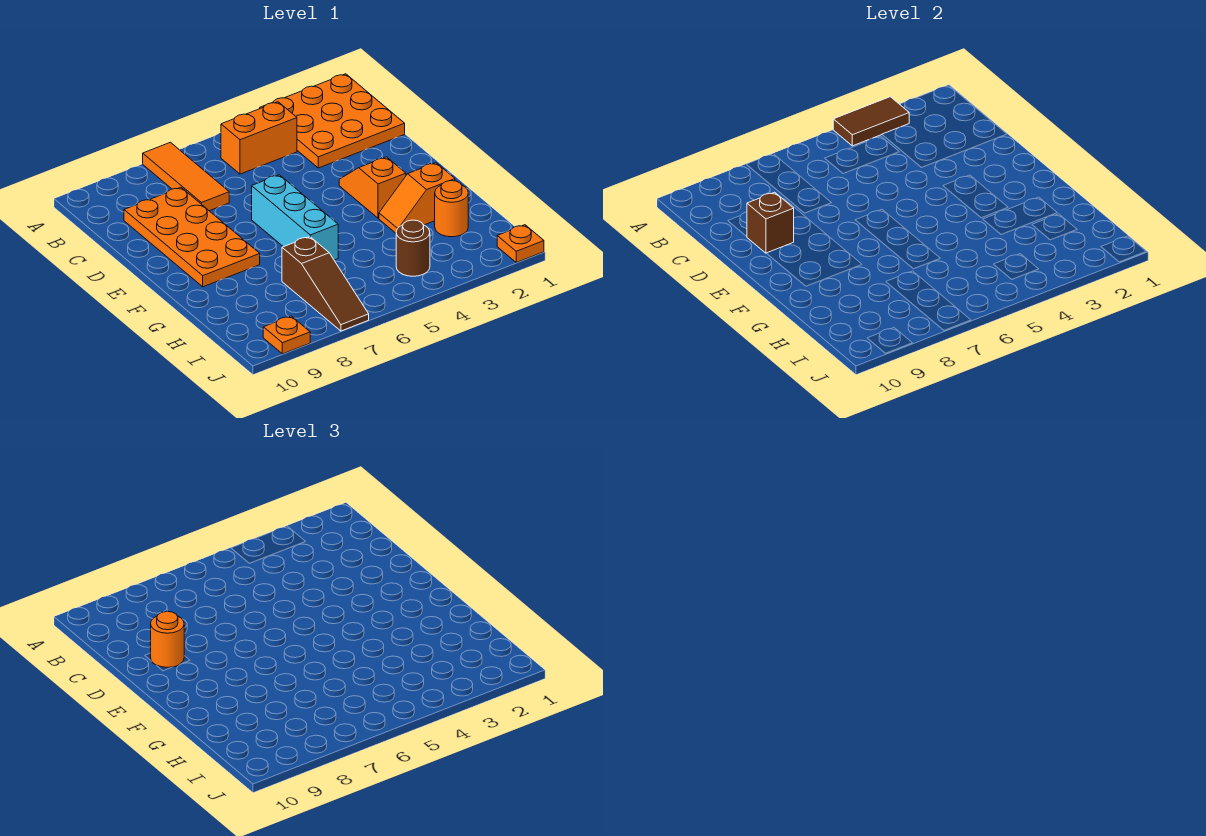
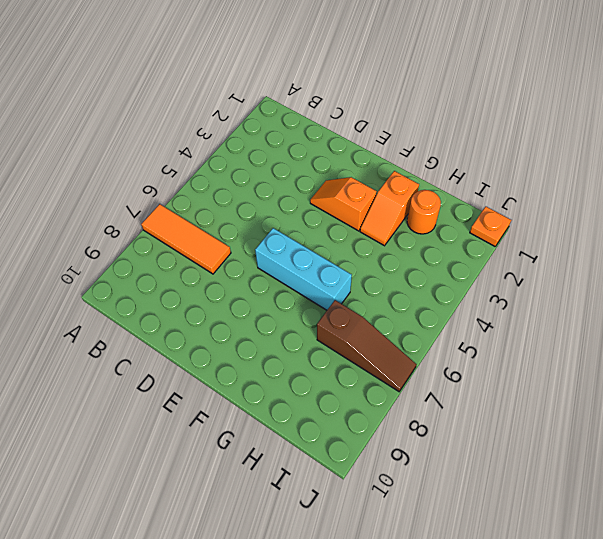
none -> orange 3x3 plate [260,74,405,168]
none -> orange 1x2 brick [221,102,297,174]
none -> orange 2x4 plate [124,187,260,287]

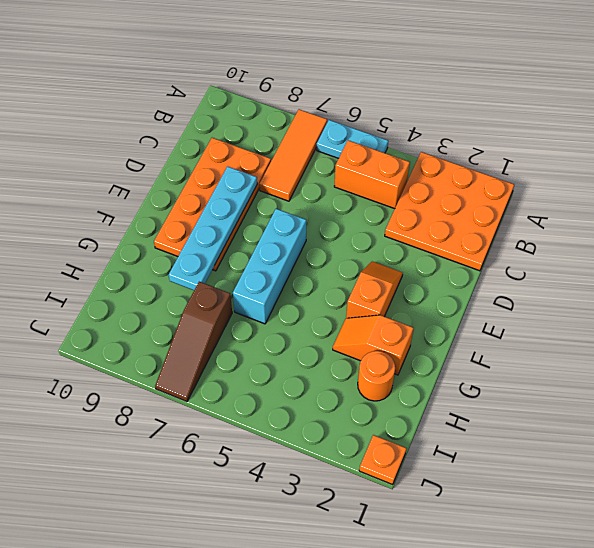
cyan 1x2 plate [317,120,388,158] -> none
cyan 1x4 plate [169,166,257,290] -> none
none -> brown 1x1 round brick [396,220,430,276]
none -> orange 1x1 plate [263,316,310,354]
none -> brown 1x2 tile [833,97,909,146]

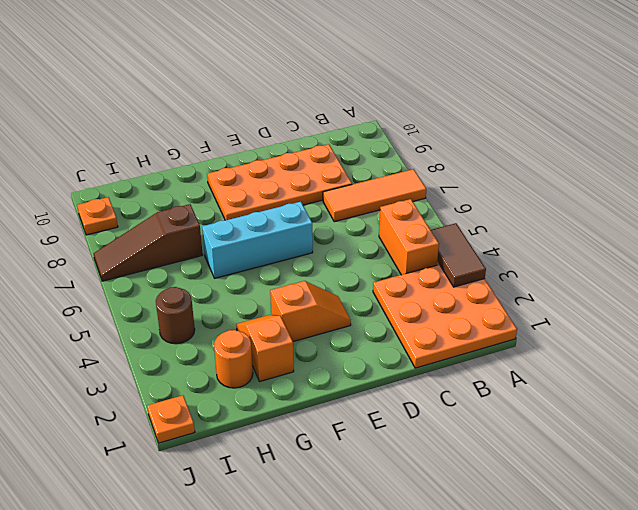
none -> brown 1x1 brick [747,192,794,253]
none -> orange 1x1 round brick [151,611,184,667]

